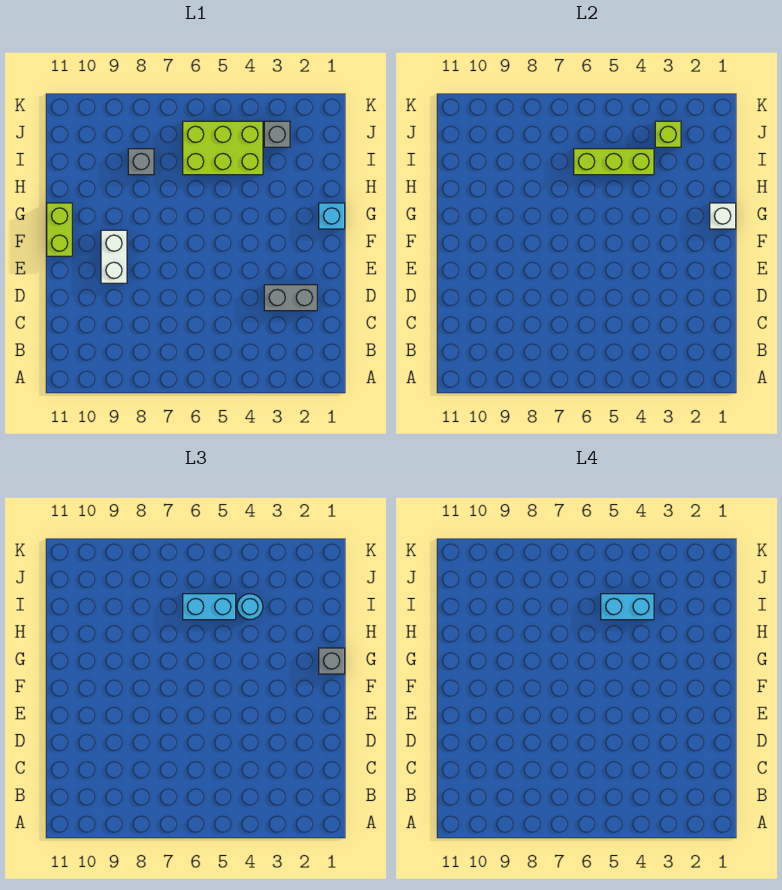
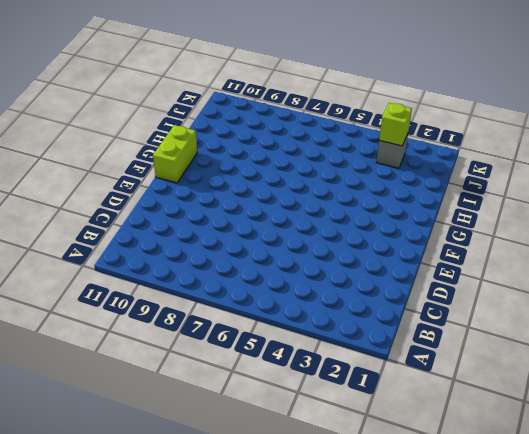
none -> grey 1x2 brick [264,285,317,311]
none -> white 1x2 brick [101,230,127,283]
none -> cyan 1x1 brick [319,203,345,229]

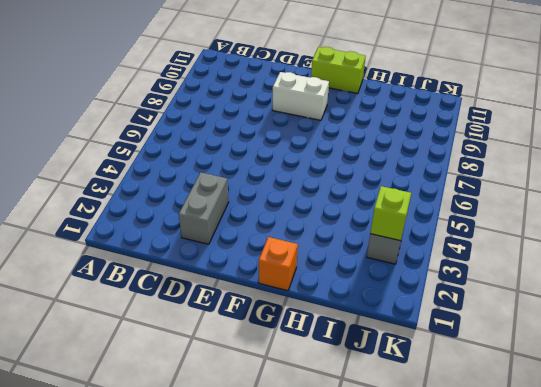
orange 1x1 brick [259,237,298,291] -> cyan 1x1 brick [319,203,345,229]
none -> lime 2x3 brick [183,121,263,175]
none -> grey 1x1 brick [128,149,154,175]
none -> white 1x1 brick [710,203,736,229]

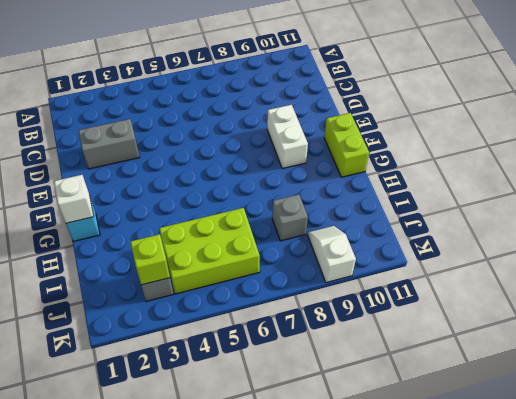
white 1x2 slope [308,226,356,283] -> none
none -> lime 1x3 brick [574,149,654,175]
none -> grey 1x1 brick [319,648,345,674]
none -> cyan 1x1 round brick [237,594,263,619]

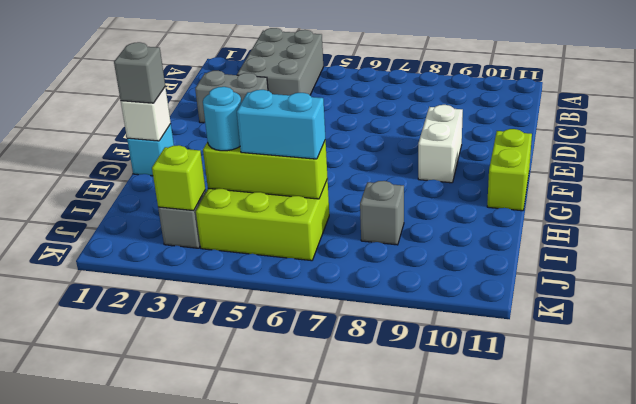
grey 2x3 brick [237,28,323,95] -> none
none -> cyan 1x2 brick [601,594,654,620]

